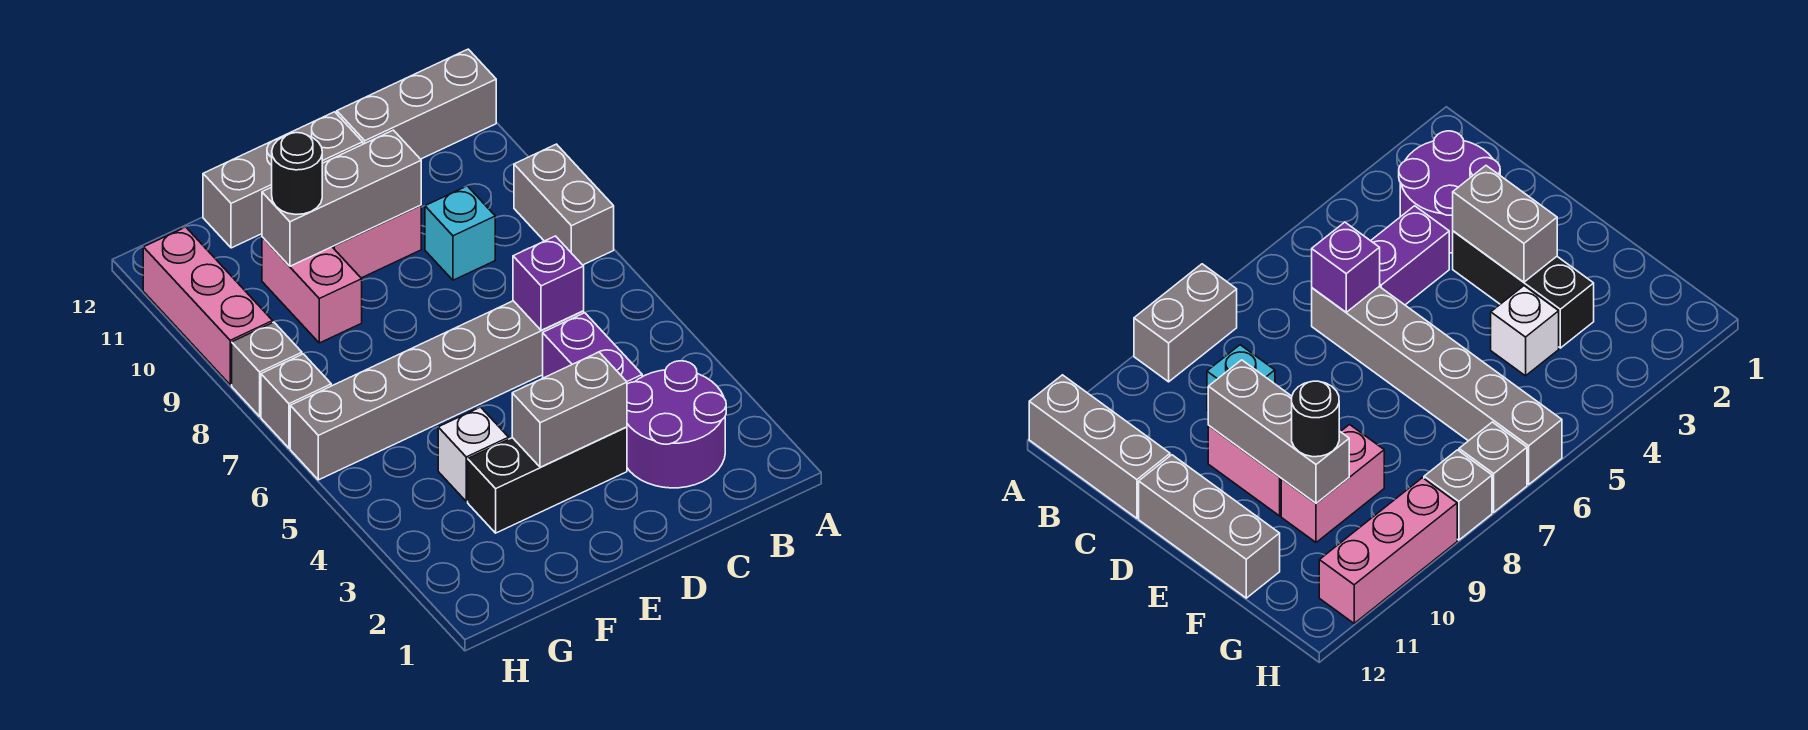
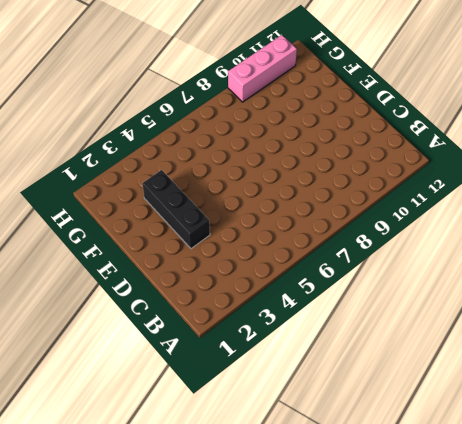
none -> grey 1x2 brick [514,144,614,265]
none -> grey 1x3 brick [337,49,496,159]
none -> purple 2x2 round brick [627,361,726,488]

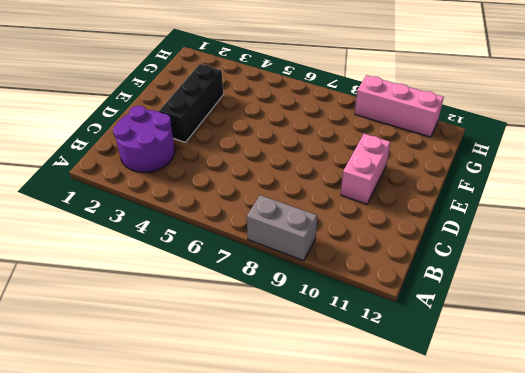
none -> grey 1x3 brick [337,49,496,159]
none -> purple 1x2 brick [543,313,643,384]
none -> grey 1x6 brick [290,301,584,480]

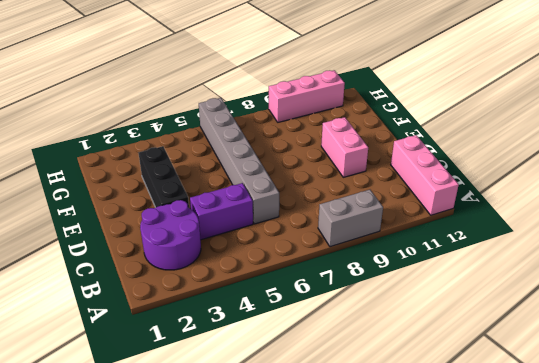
pink 1x3 brick [391,135,459,215] -> grey 1x3 brick [337,49,496,159]
none -> cyan 1x1 brick [425,186,495,280]
none -> grey 1x3 brick [203,112,363,248]
none -> white 1x1 brick [438,407,509,501]

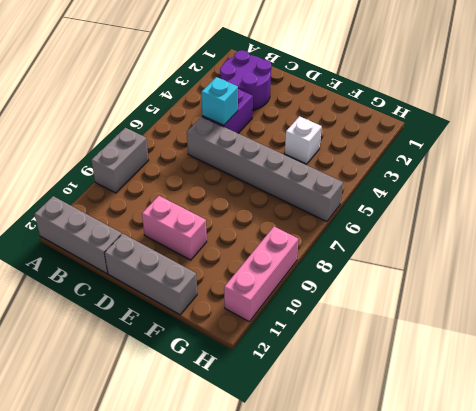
cyan 1x1 brick [201,77,238,125] -> cyan 1x1 brick moved to [425,186,495,280]
none -> black 1x3 brick [468,427,627,533]
none -> pink 1x2 brick [262,237,362,343]
none -> grey 1x1 brick [261,354,331,448]

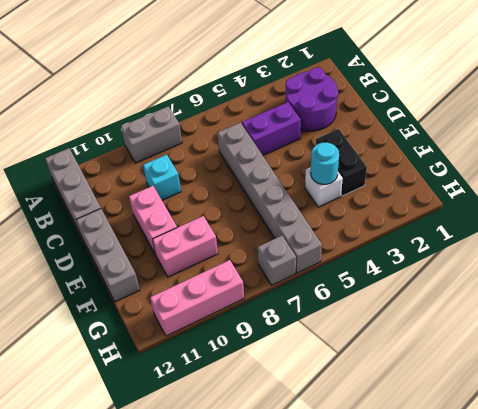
black 1x2 brick [316,129,367,196] -> black 1x3 brick [468,427,627,533]
cyan 1x1 round brick [311,143,339,184] -> none
none -> grey 1x1 brick [232,322,302,416]
none -> purple 1x1 brick [513,236,584,331]
none -> grey 1x2 brick [512,352,627,467]

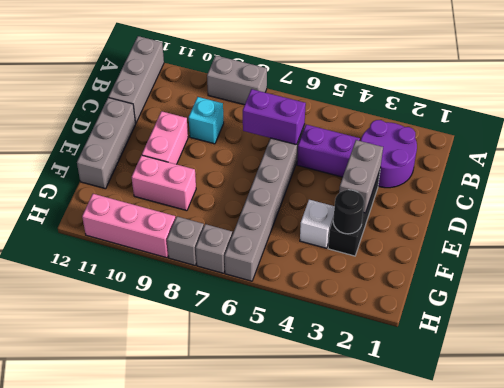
purple 1x2 brick [243,89,306,145] -> purple 1x1 brick [513,236,584,331]
black 1x1 round brick [333,190,364,234] -> black 1x1 round brick moved to [272,133,322,214]
none -> grey 1x3 brick [262,130,421,266]

